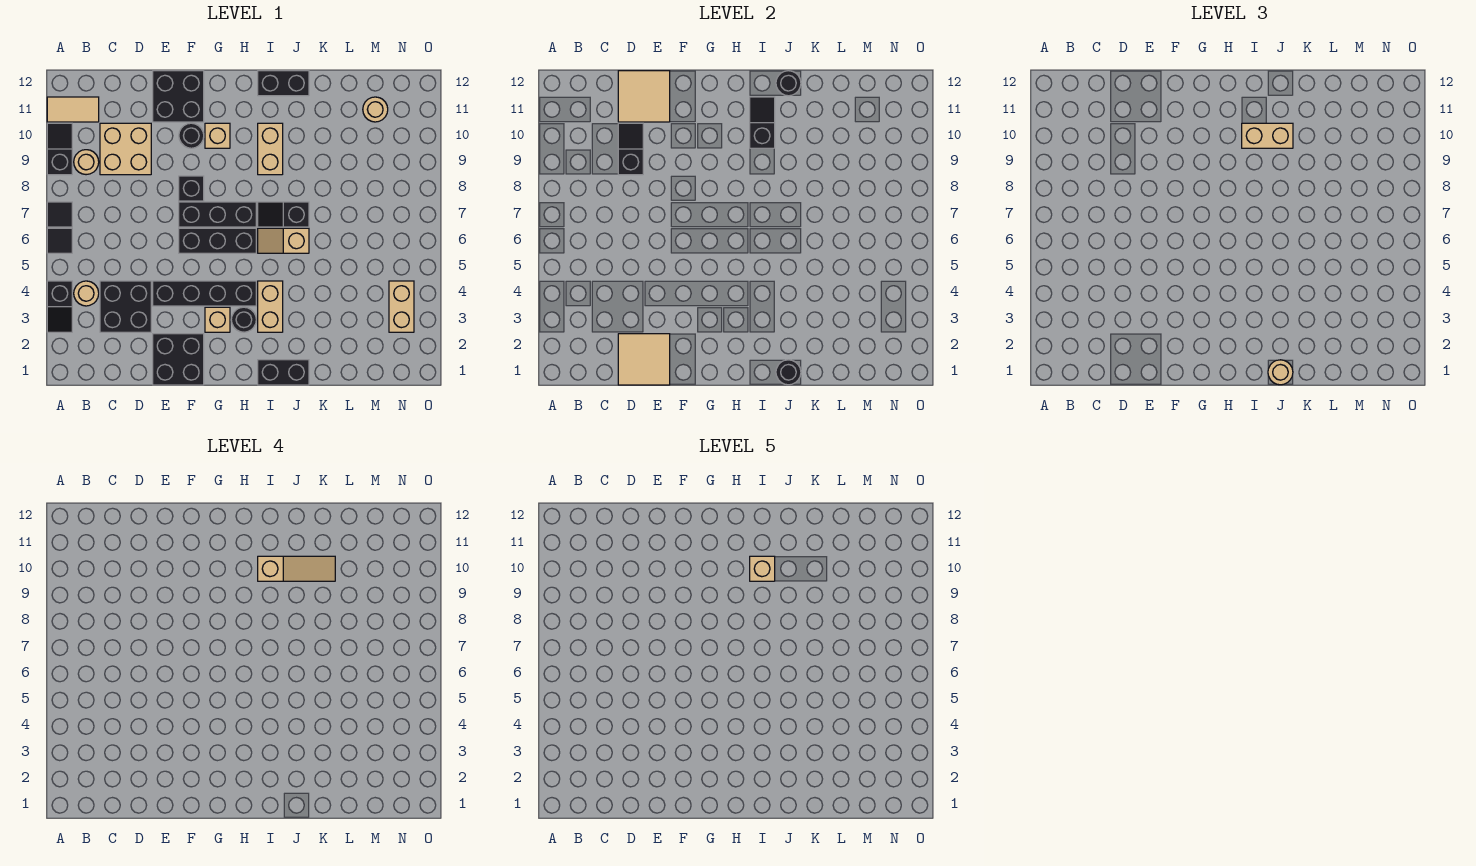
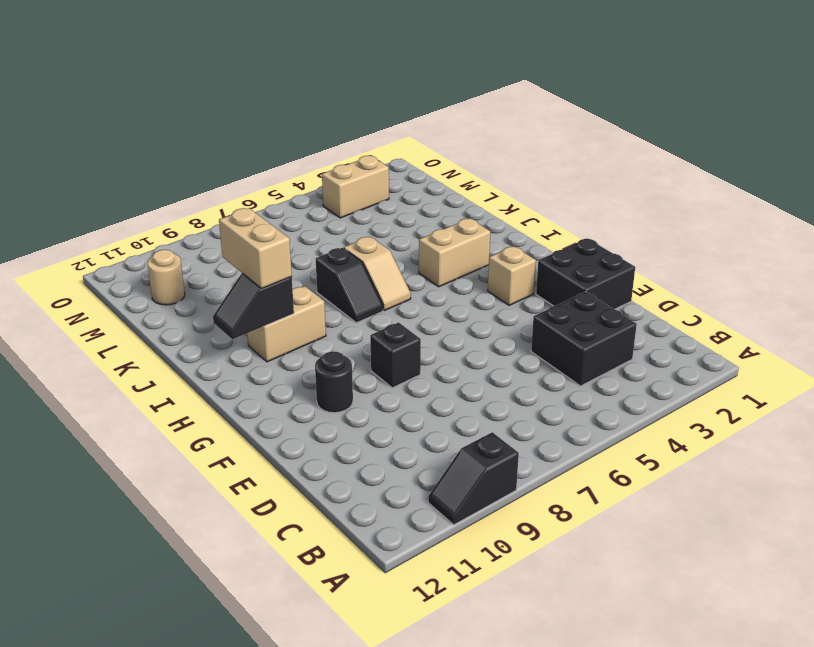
none -> black 1x2 slope [47,281,72,332]
none -> black 1x1 tile [47,228,72,253]
none -> black 1x1 tile [47,202,72,227]
none -> tan 1x2 tile [47,97,99,122]

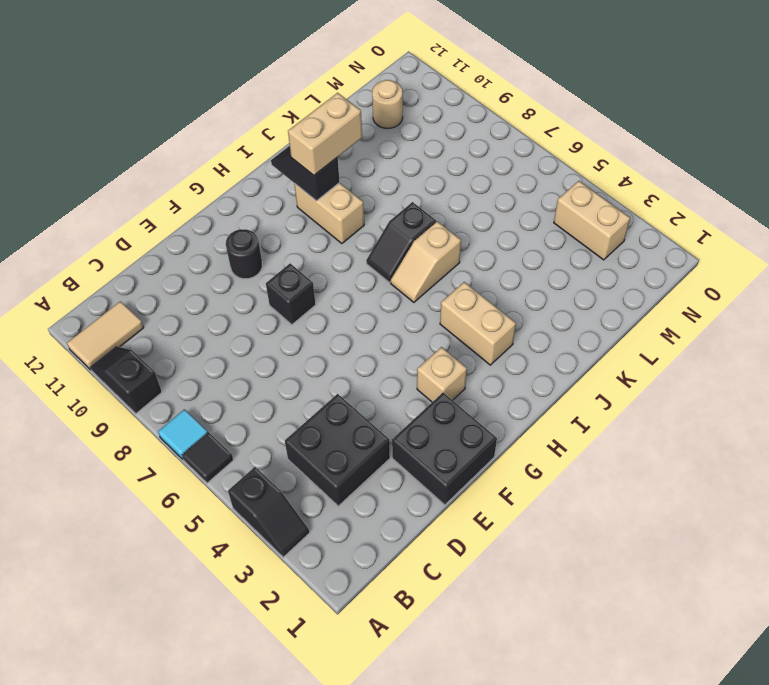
cyan 1x1 tile [158,409,208,459] -> black 1x1 tile [47,202,72,227]
none -> tan 1x1 round brick [74,281,99,306]
none -> tan 1x1 round brick [74,150,99,175]
none -> tan 2x2 brick [100,123,151,175]
none -> black 1x4 brick [153,281,256,306]

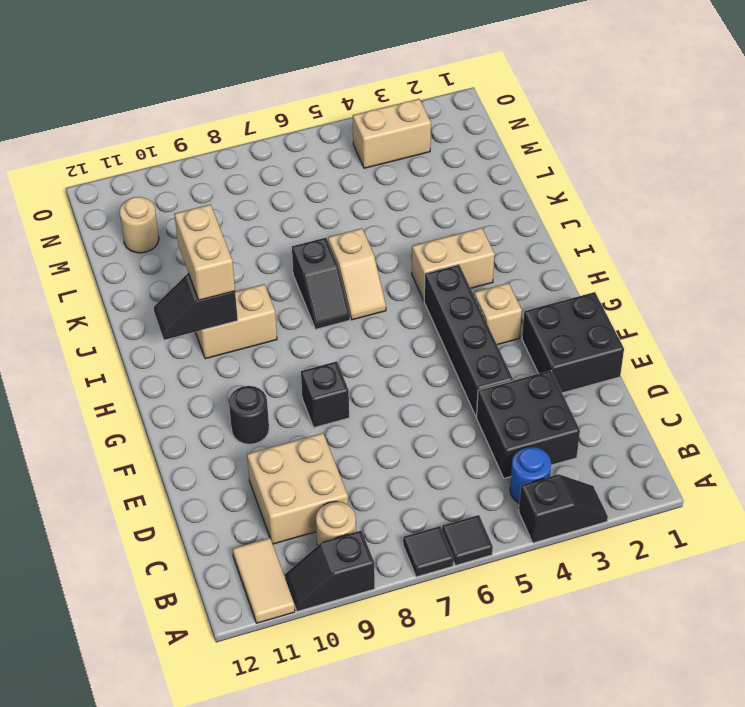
blue 1x1 round brick [510,447,551,503] -> tan 1x1 round brick [74,281,99,306]
none -> black 2x2 brick [153,71,204,122]
none -> black 1x3 brick [179,228,256,253]
none -> black 1x3 brick [179,202,256,227]
none -> tan 1x1 brick [205,123,230,148]

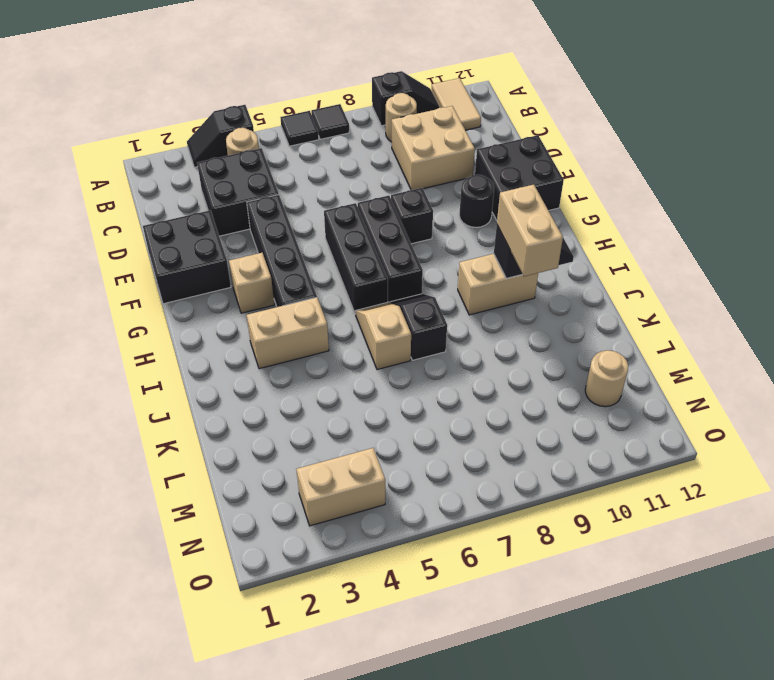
none -> tan 1x1 brick [205,123,230,148]
none -> black 1x1 round brick [231,307,256,332]
none -> black 1x2 brick [258,360,309,385]
none -> black 1x2 brick [258,71,309,96]

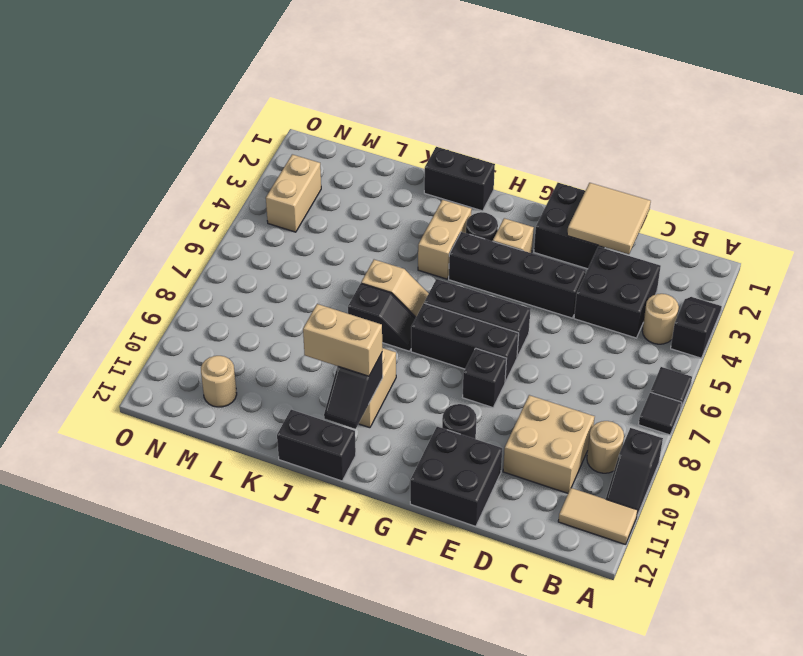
none -> tan 1x1 brick [205,123,230,148]
none -> black 1x2 slope [618,123,643,175]
none -> tan 2x2 tile [618,71,670,122]
none -> black 1x1 round brick [776,360,801,385]

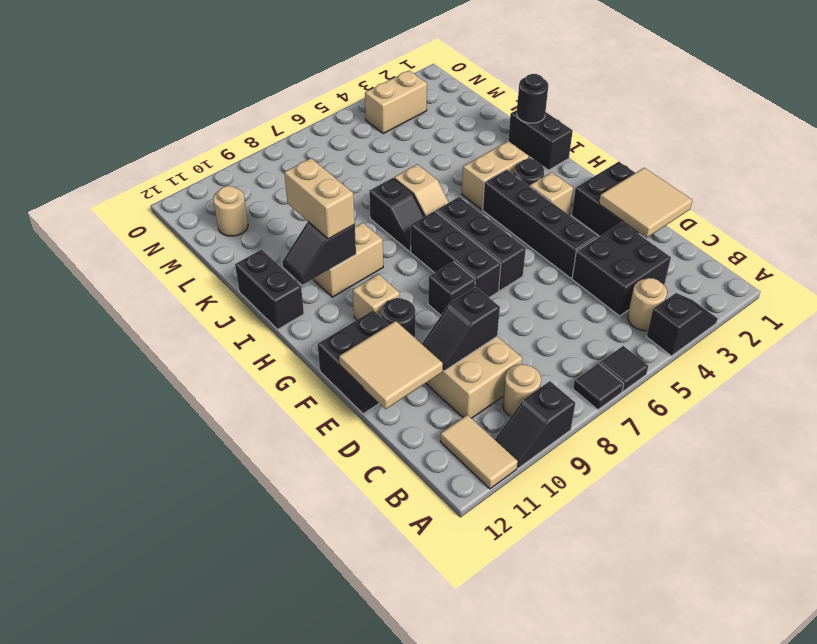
none -> black 1x1 round brick [776,71,801,96]
none -> tan 1x1 round brick [1268,360,1293,385]
none -> tan 1x3 slope [258,556,335,581]
none -> tan 1x1 brick [750,556,775,581]

